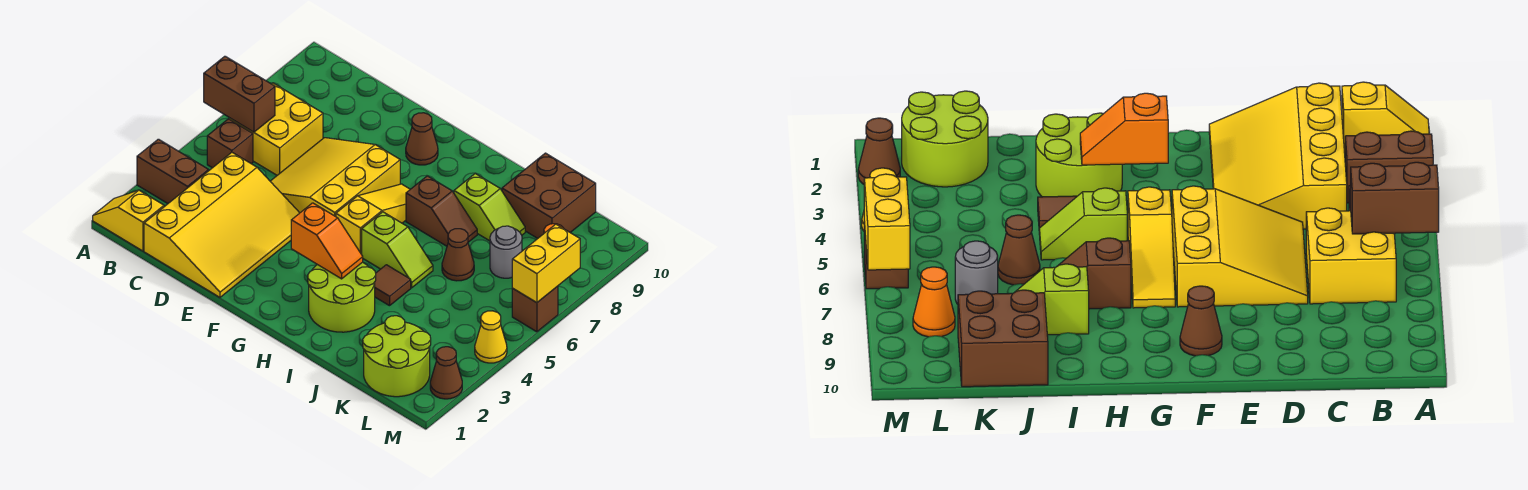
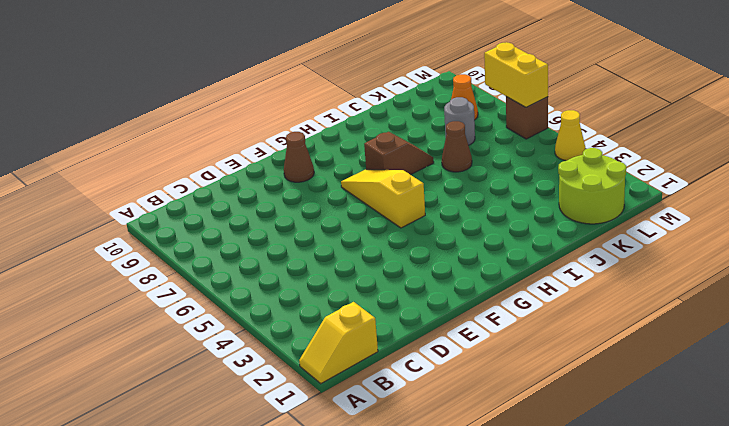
none -> brown 1x2 brick [137,139,208,203]
none -> brown 1x1 brick [207,119,253,168]
none -> yellow 2x2 brick [230,83,323,175]

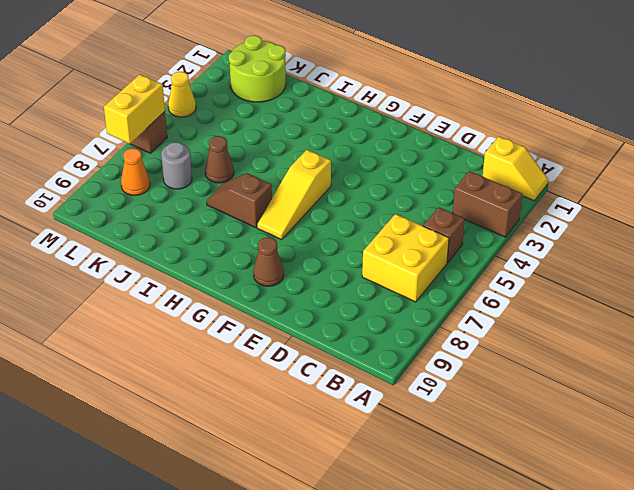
none -> yellow 3x4 slope [144,153,299,297]
none -> yellow 3x3 slope [270,138,400,217]
none -> lime 2x2 round brick [308,262,376,332]

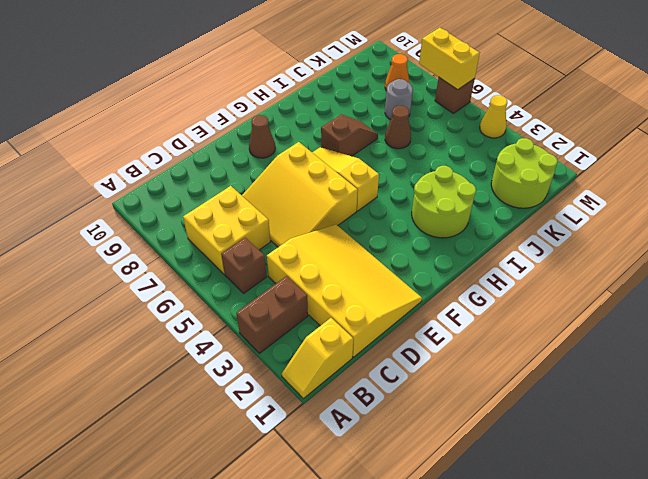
none -> lime 1x2 slope [362,212,433,288]
none -> brown 1x1 tile [375,265,411,306]
none -> lime 1x2 slope [454,174,525,241]

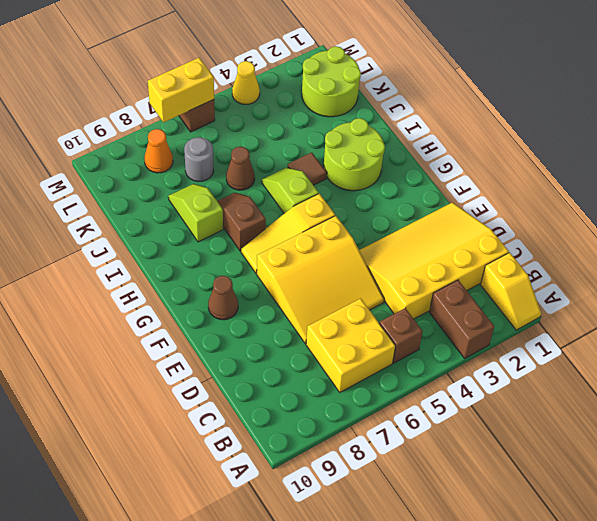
none -> brown 2x2 brick [502,153,596,239]
none -> brown 1x1 cone [430,347,462,399]
none -> brown 1x2 brick [204,56,275,132]

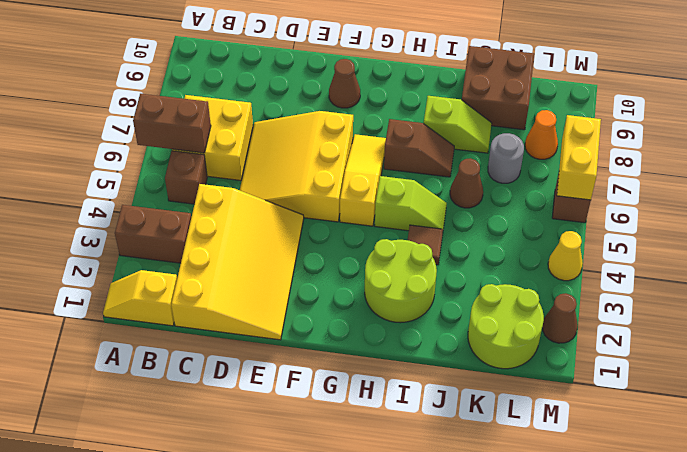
none -> orange 1x2 slope [291,203,363,279]

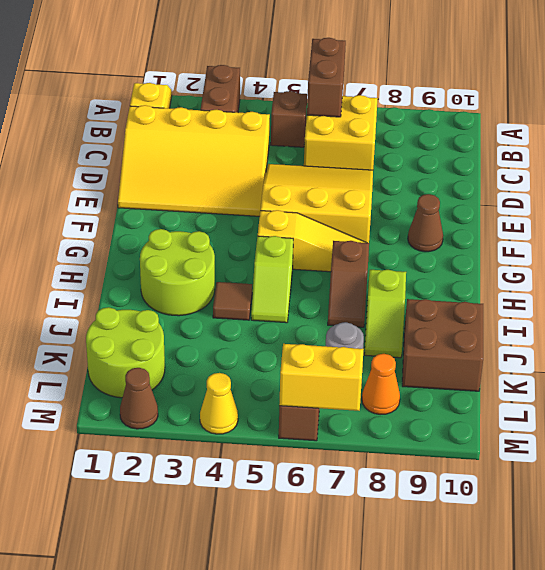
none -> brown 1x1 cone [442,229,474,281]
none -> orange 1x2 slope [291,203,363,279]

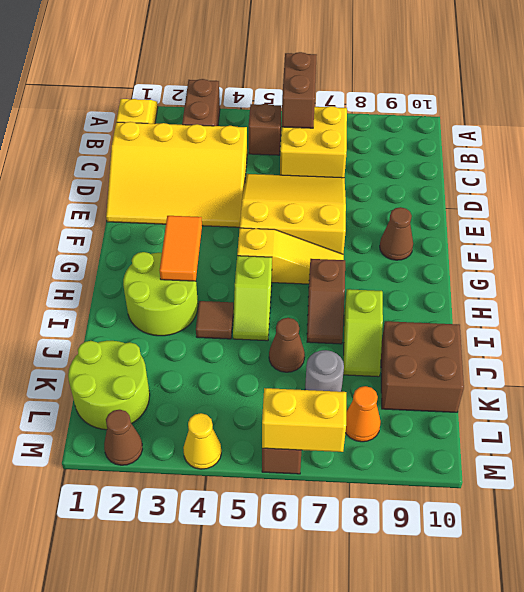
orange 1x2 tile [160,216,202,281] -> orange 1x2 slope [291,203,363,279]

